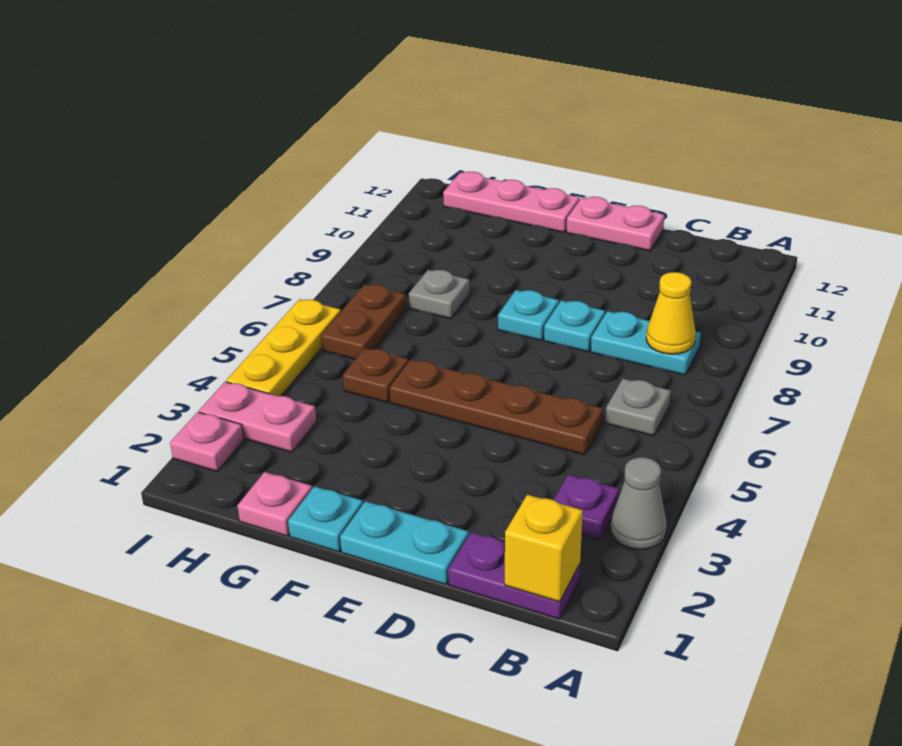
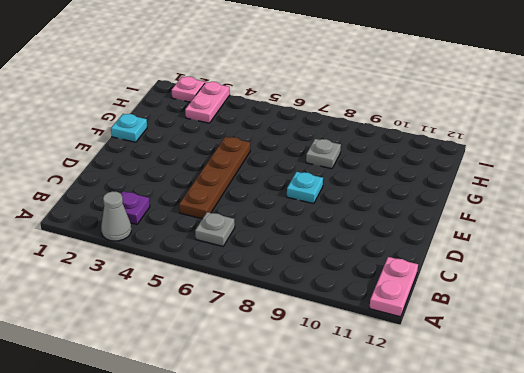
pink 1x2 plate [370,257,418,317] -> pink 1x2 plate moved to [566,197,664,251]
none -> purple 1x2 plate [448,532,580,619]
none -> cyan 1x2 plate [591,311,701,375]
none -> cyan 1x2 plate [340,501,469,585]

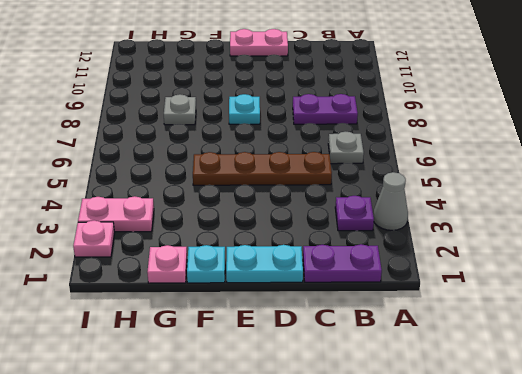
purple 1x2 plate [293,94,358,124] -> cyan 1x2 plate [591,311,701,375]
none -> cyan 1x1 plate [544,301,605,352]
none -> pink 1x3 plate [443,172,580,232]
none -> brown 1x1 plate [343,348,408,403]

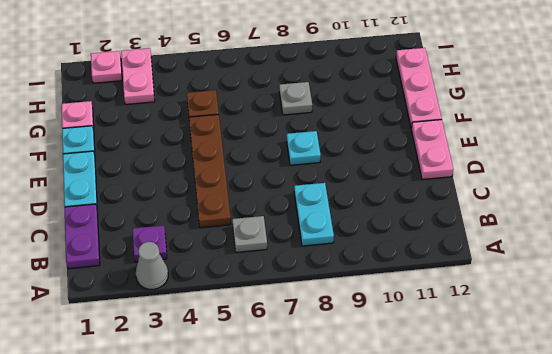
none -> cyan 1x1 plate [544,301,605,352]
none -> brown 1x2 plate [321,284,406,359]
none -> yellow 1x3 plate [226,299,341,396]

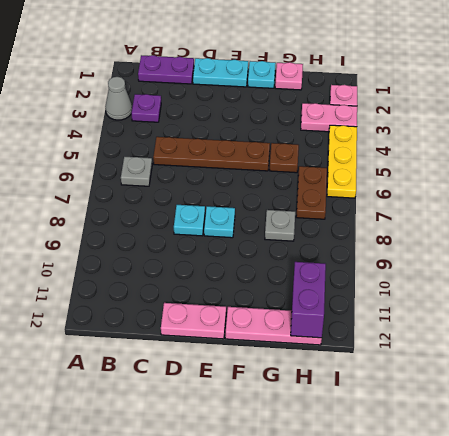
purple 1x2 brick [291,262,326,338] -> none
none -> cyan 1x2 plate [591,311,701,375]
none -> yellow 1x1 brick [505,495,583,602]
none -> yellow 1x1 cone [646,272,696,354]

